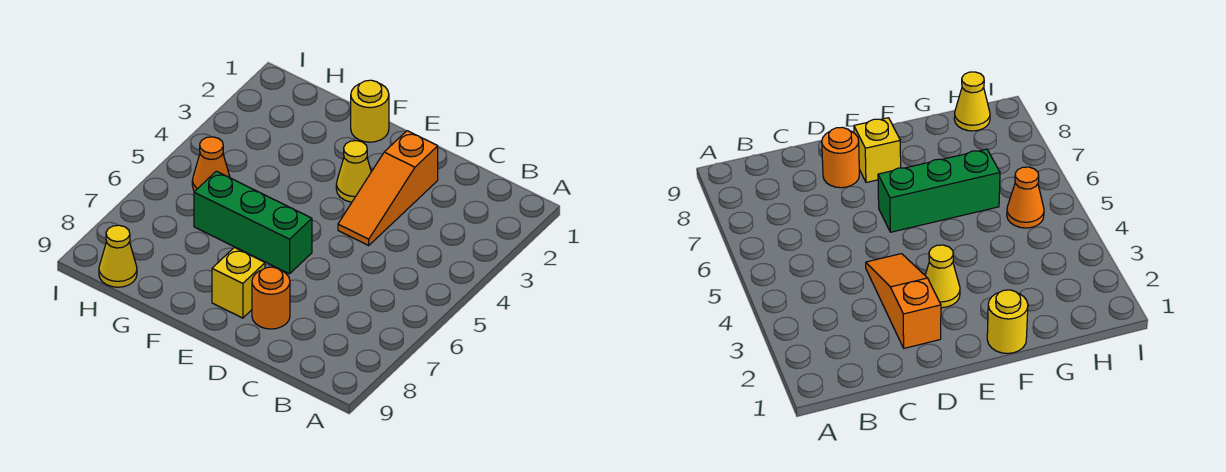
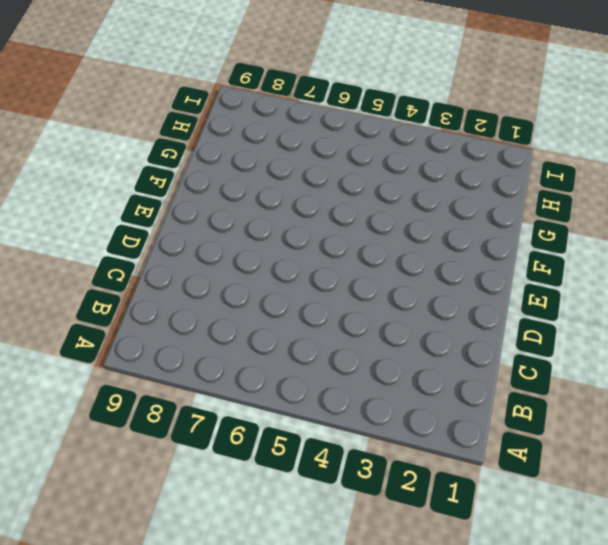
none -> orange 1x3 slope [338,131,438,245]
none -> orange 1x1 round brick [252,267,290,329]

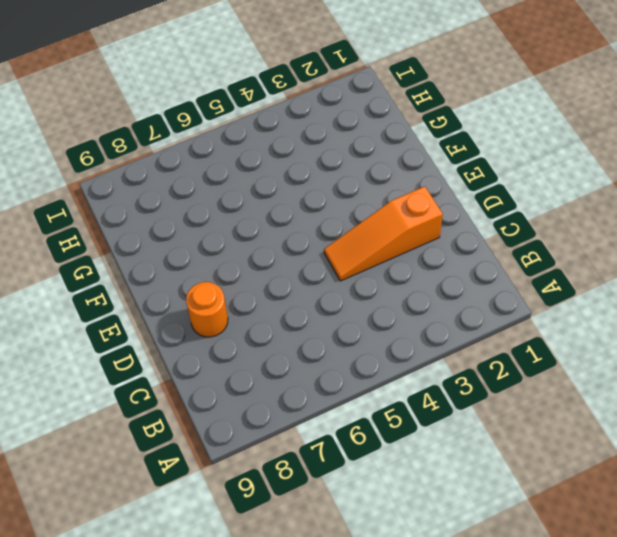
none -> yellow 1x1 cone [336,141,371,202]
none -> green 1x3 brick [194,171,312,274]

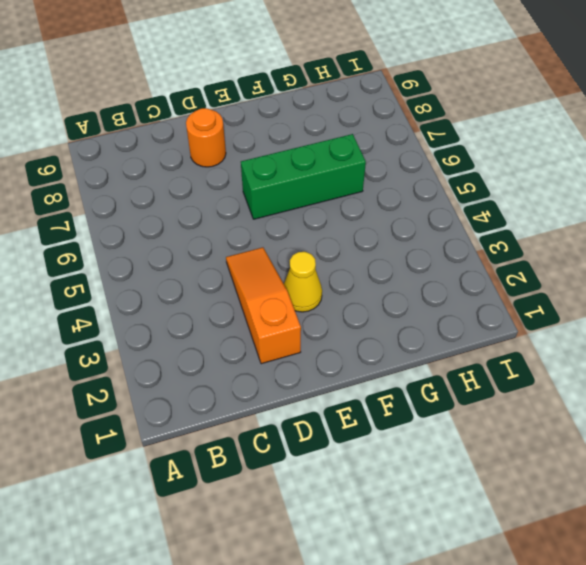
none -> yellow 1x1 brick [212,247,265,318]
none -> yellow 1x1 round brick [351,80,389,142]

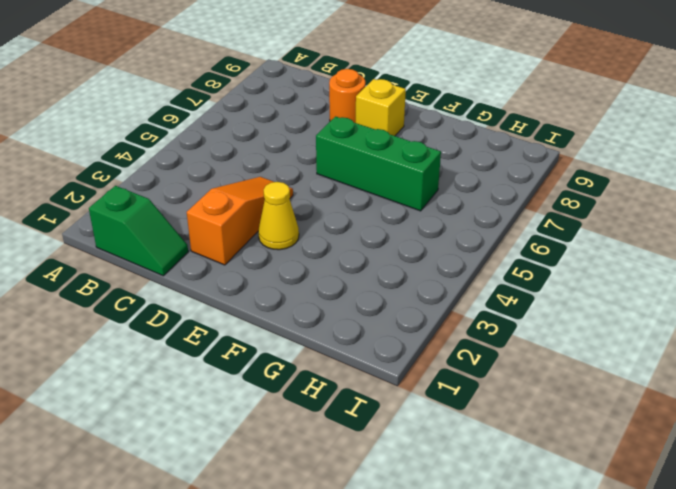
green 1x2 slope [89,186,188,276] -> none
none -> yellow 1x1 round brick [351,80,389,142]
none -> orange 1x1 cone [192,137,230,191]

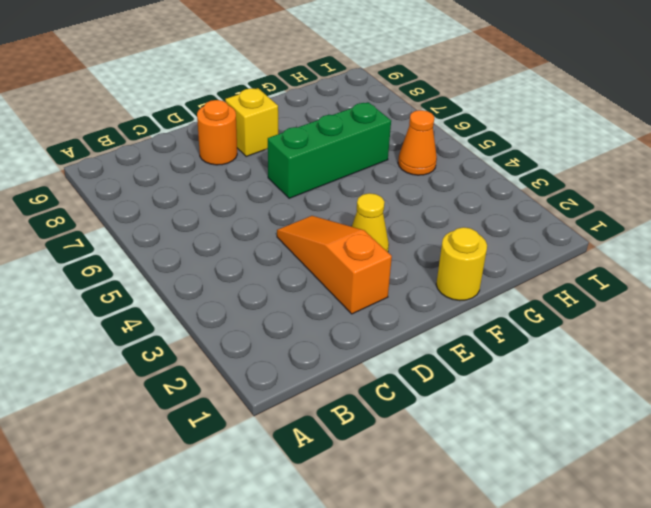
none -> yellow 1x1 cone [99,225,137,287]

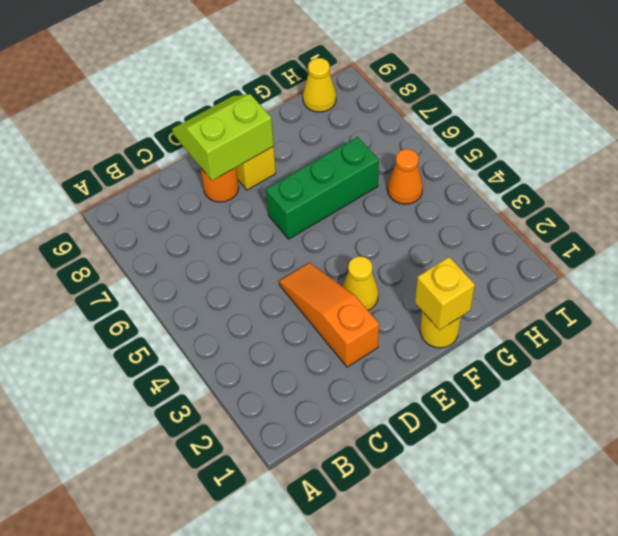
lime 2x2 slope [172,94,274,181] -> none
yellow 1x1 brick [415,257,475,330] -> none

